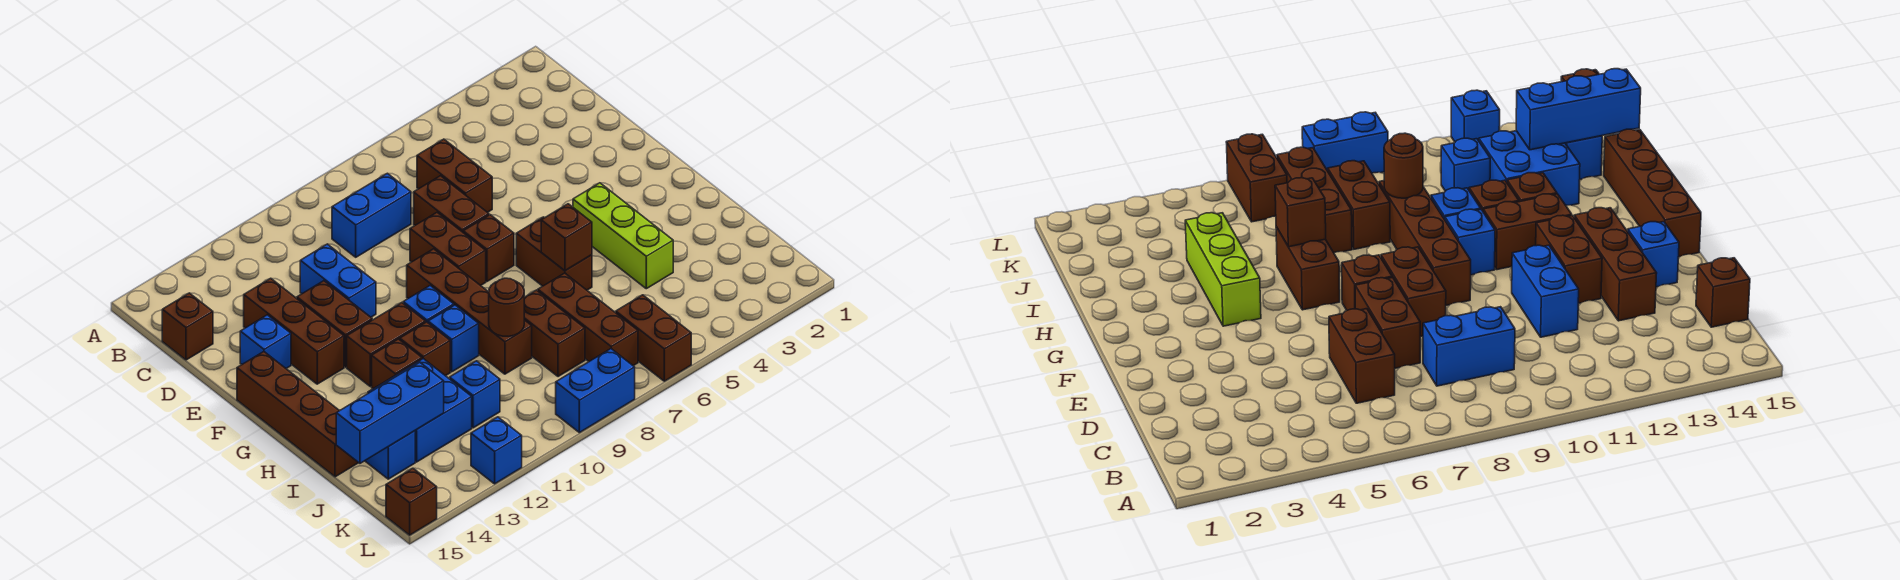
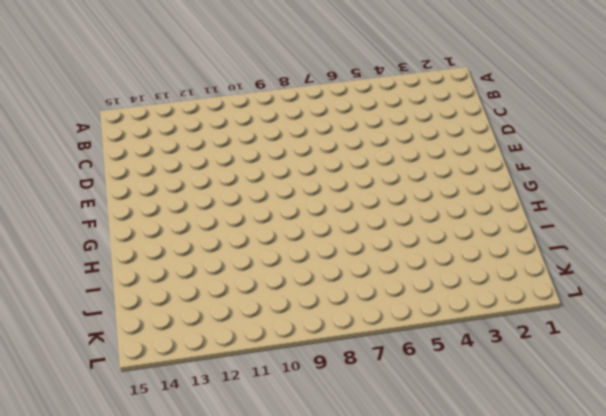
none -> brown 1x2 brick [417,139,492,212]
none -> blue 1x2 brick [332,173,411,257]
none -> brown 1x1 brick [162,293,213,360]
none -> brown 1x2 brick [414,176,489,232]

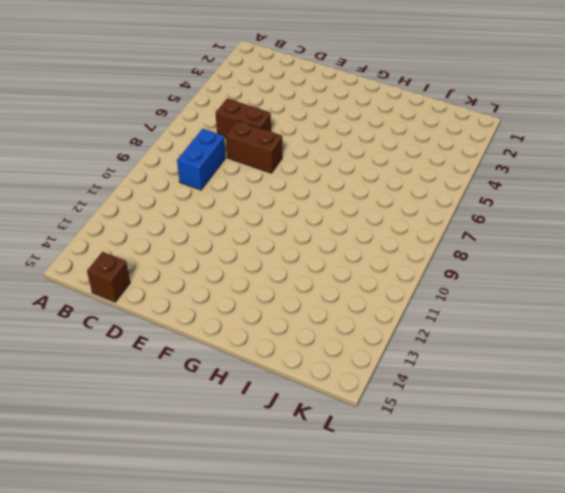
none -> blue 1x2 brick [300,244,376,317]
none -> brown 1x3 brick [244,278,344,384]
none -> brown 1x2 brick [410,213,486,285]
none -> brown 1x2 brick [297,281,372,367]

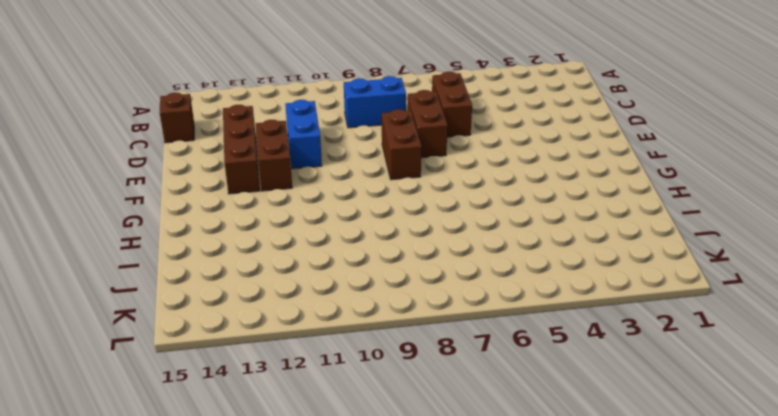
none -> blue 1x1 brick [240,315,291,368]
none -> brown 1x1 brick [463,215,514,282]
none -> brown 1x4 brick [407,249,532,374]
none -> brown 1x4 brick [237,352,358,477]

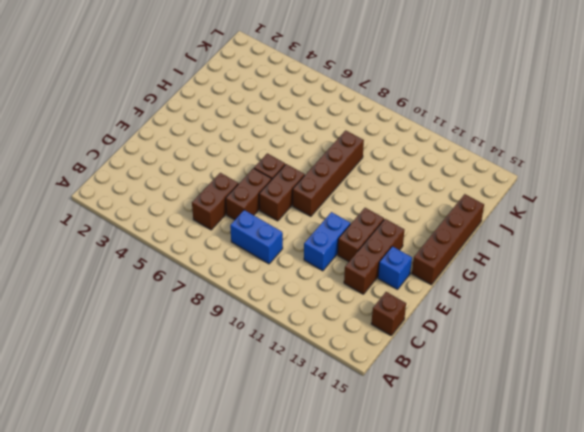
none -> lime 1x3 brick [573,183,673,289]
none -> brown 1x2 brick [516,217,592,290]
none -> blue 1x1 brick [403,286,454,322]
none -> brown 1x2 brick [347,303,426,386]

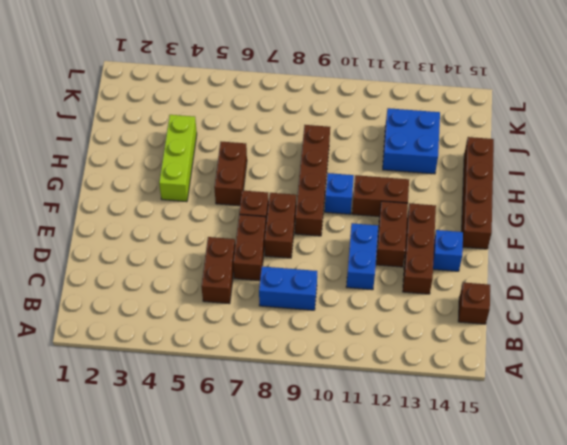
none -> blue 1x1 brick [428,305,479,372]
none -> brown 1x1 brick [400,322,450,376]
none -> brown 1x1 brick [372,339,422,389]
none -> brown 1x3 brick [538,273,638,366]

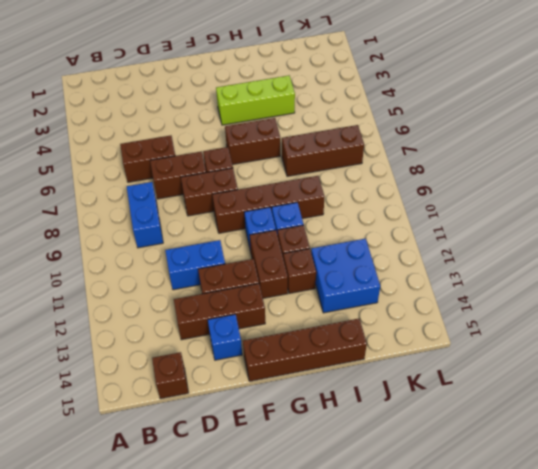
none -> brown 1x2 brick [524,290,585,377]
none -> blue 1x1 brick [450,361,500,428]
none -> blue 1x1 brick [365,431,415,479]
none -> brown 1x2 brick [616,295,691,381]

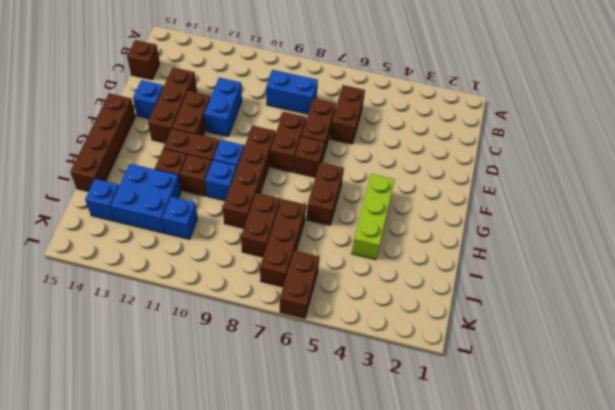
none -> blue 1x2 brick [556,349,635,433]
none -> blue 1x1 brick [471,417,522,484]
none -> brown 1x1 brick [386,468,437,535]
none -> brown 1x1 brick [541,204,592,271]

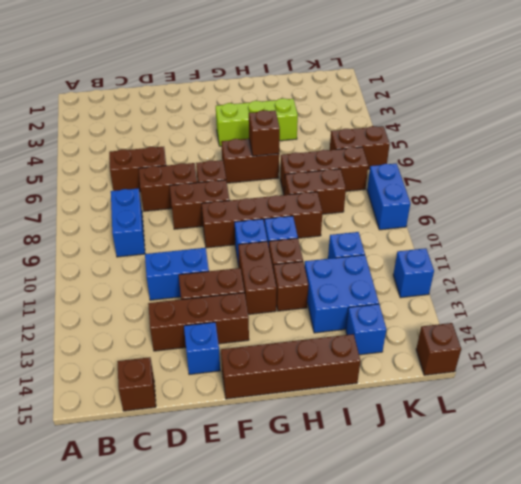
none -> brown 1x1 round brick [489,278,524,336]
none -> blue 1x3 brick [336,362,444,463]

